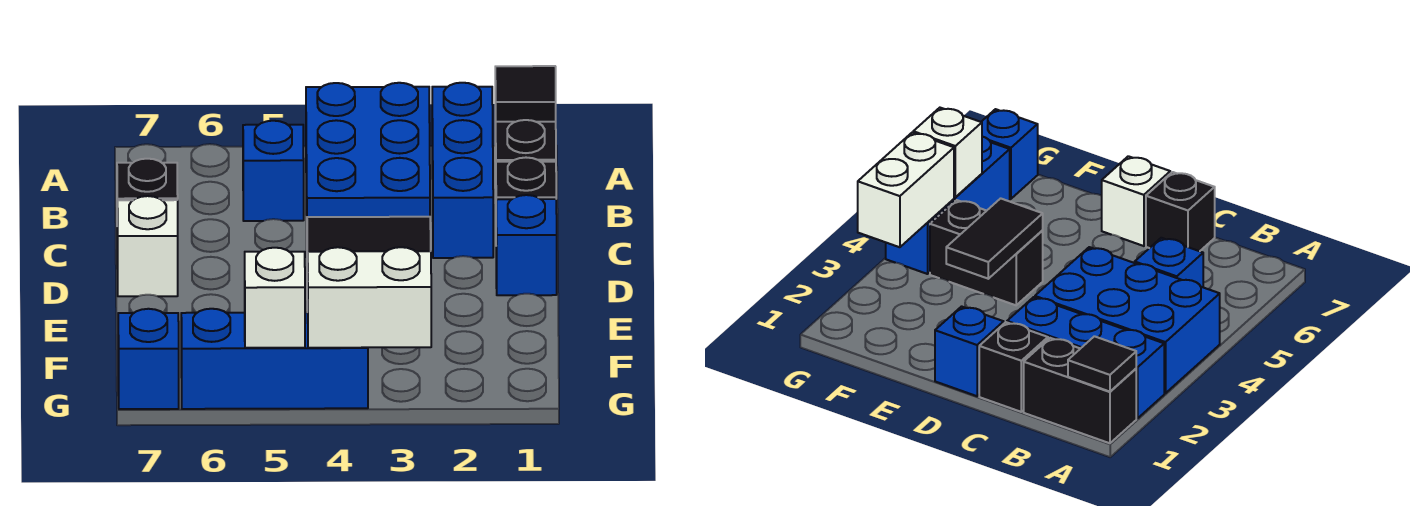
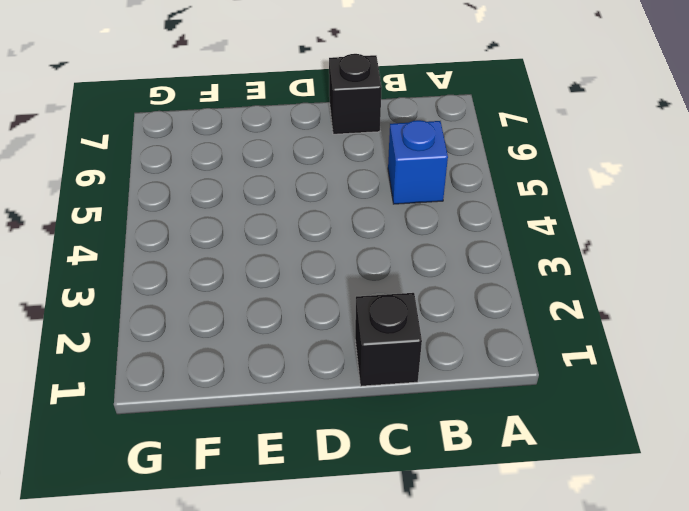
none -> black 1x2 brick [495,101,556,162]
none -> blue 1x3 brick [432,83,493,258]
none -> blue 2x3 brick [306,83,430,217]

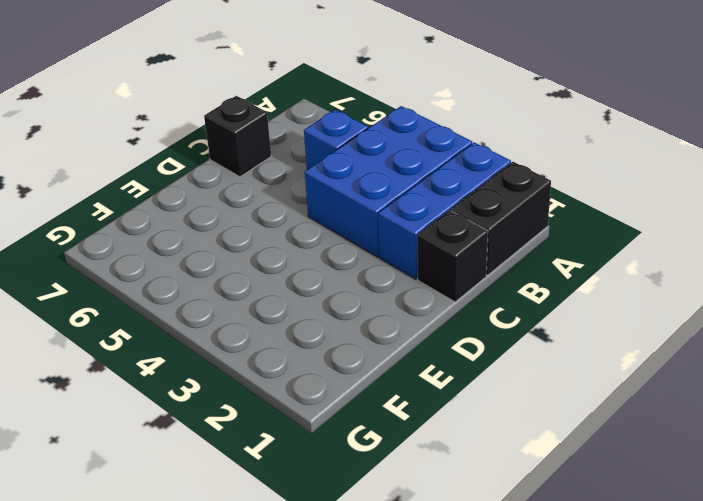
none -> blue 1x1 brick [496,195,557,295]
none -> white 1x1 brick [117,196,178,296]
none -> black 1x2 brick [930,200,1043,305]

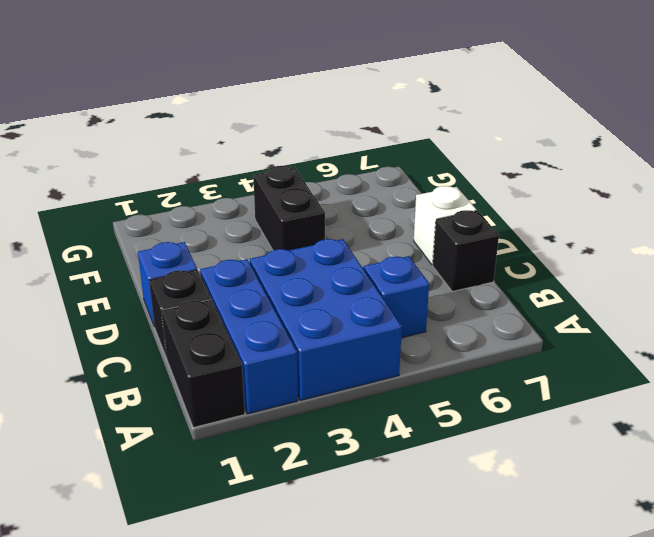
none -> blue 1x3 brick [181,309,368,409]
none -> blue 1x1 brick [118,309,179,409]
none -> black 1x1 tile [495,66,556,122]

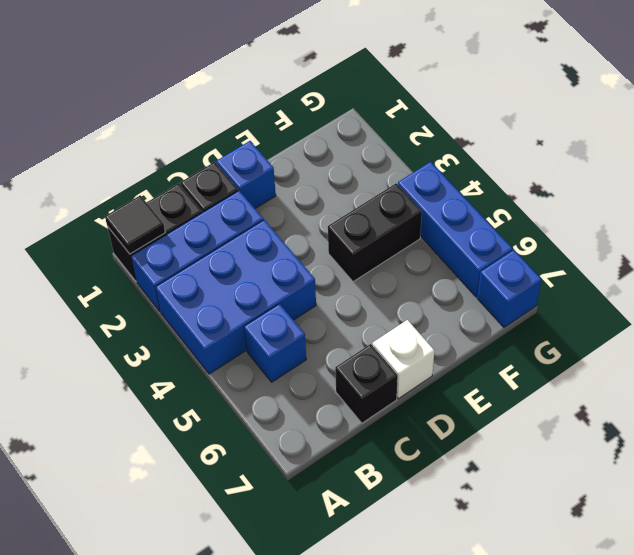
none -> black 1x2 tile [307,217,431,272]
none -> white 1x2 brick [307,247,431,348]
none -> white 1x1 brick [245,248,305,348]

